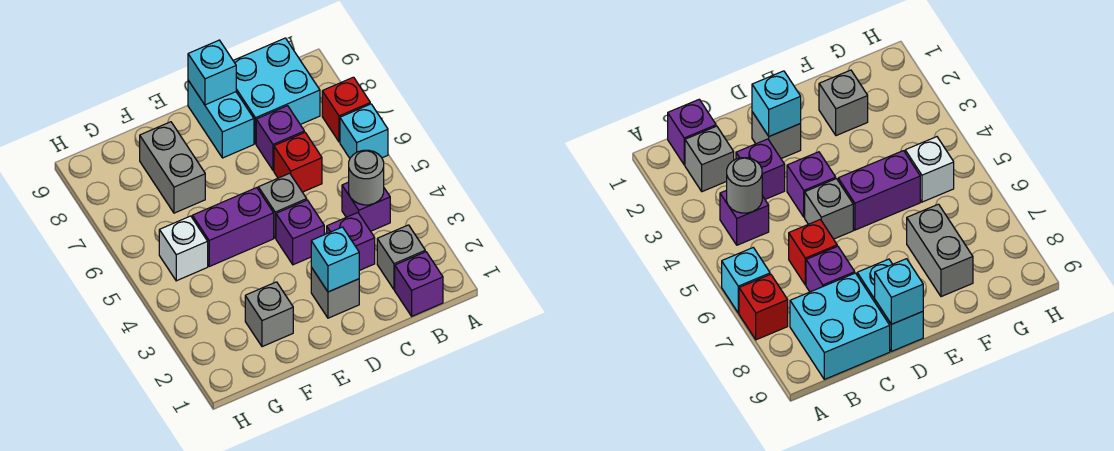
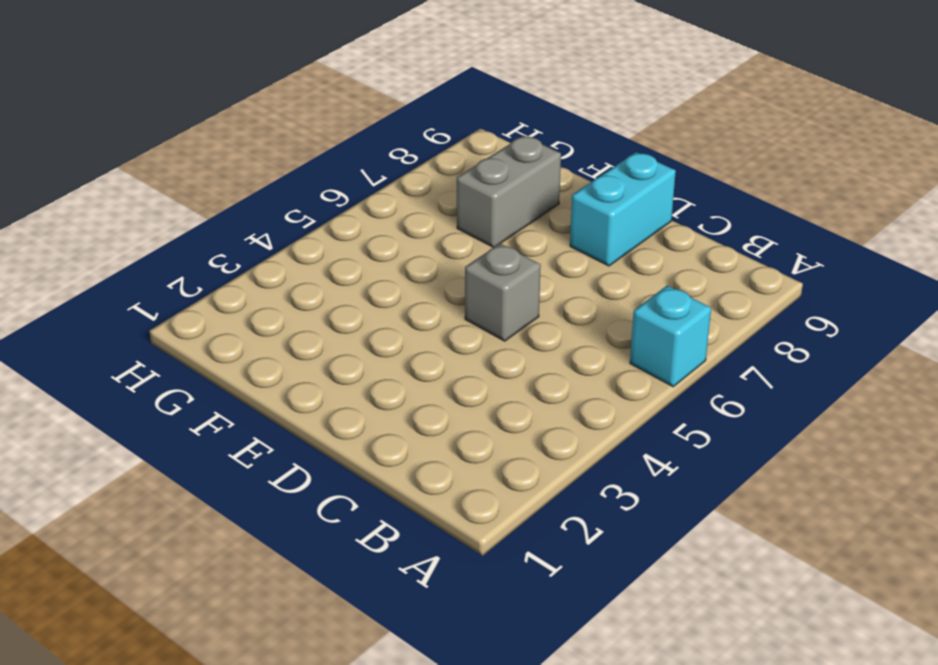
none -> red 1x1 brick [322,77,370,142]
none -> purple 1x1 brick [395,252,443,316]
none -> grey 1x1 brick [377,225,425,290]

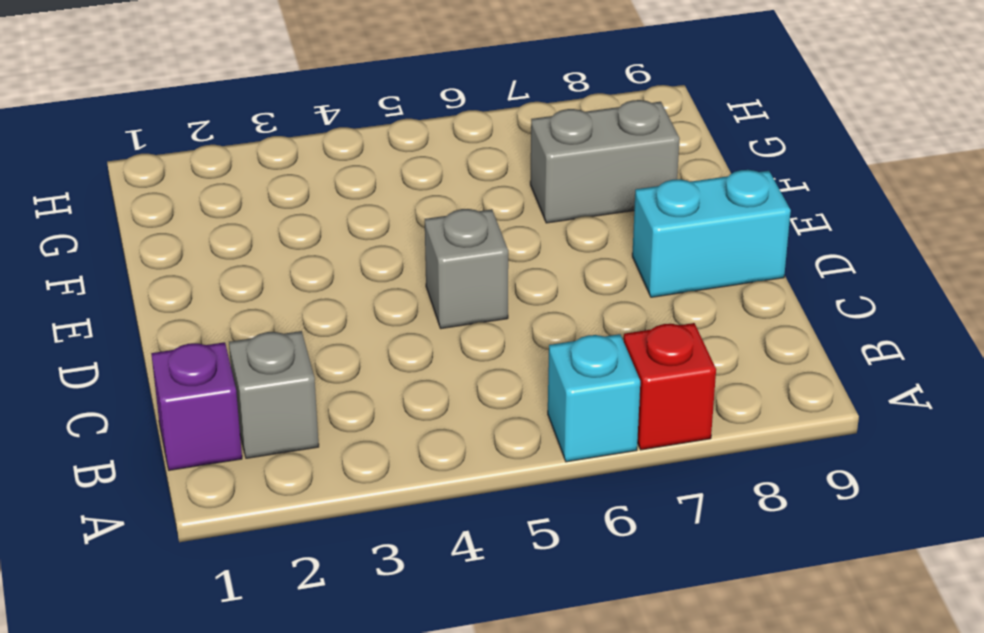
none -> purple 1x1 brick [342,182,390,231]
none -> cyan 2x2 brick [233,38,320,144]
none -> purple 1x1 brick [327,213,375,271]

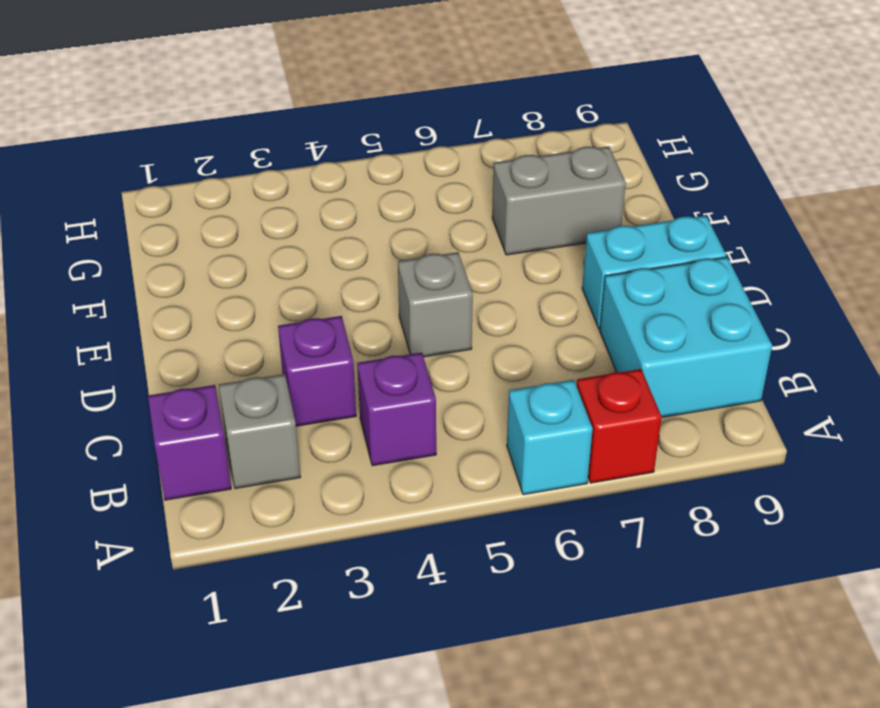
none -> red 1x1 brick [274,132,322,192]
none -> purple 1x1 brick [256,106,304,170]
none -> grey 1x1 brick [311,267,359,318]

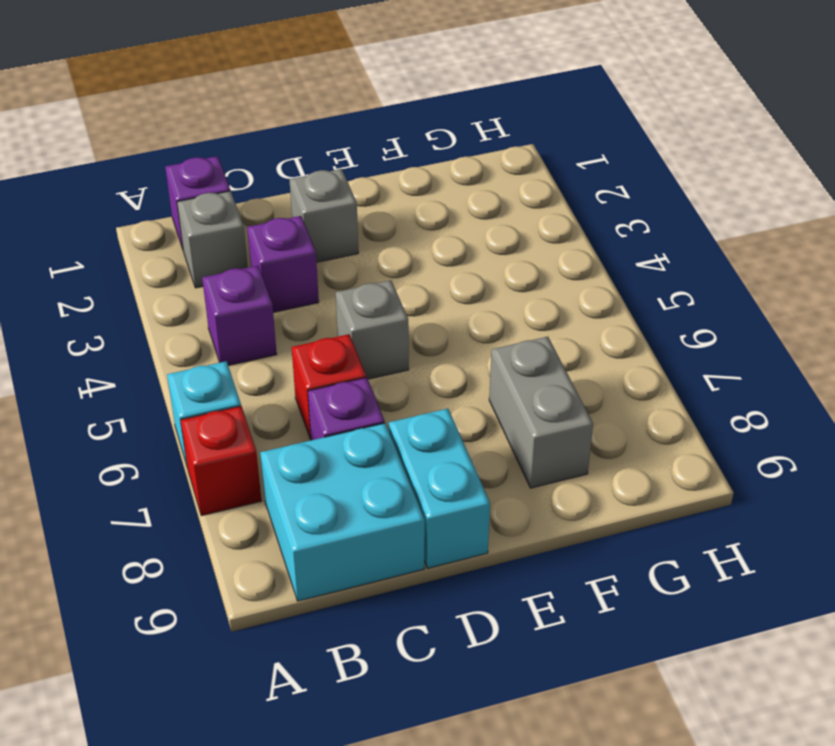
none -> purple 1x1 brick [276,200,324,265]
none -> purple 1x2 brick [192,188,274,266]
none -> grey 1x1 brick [245,282,293,347]

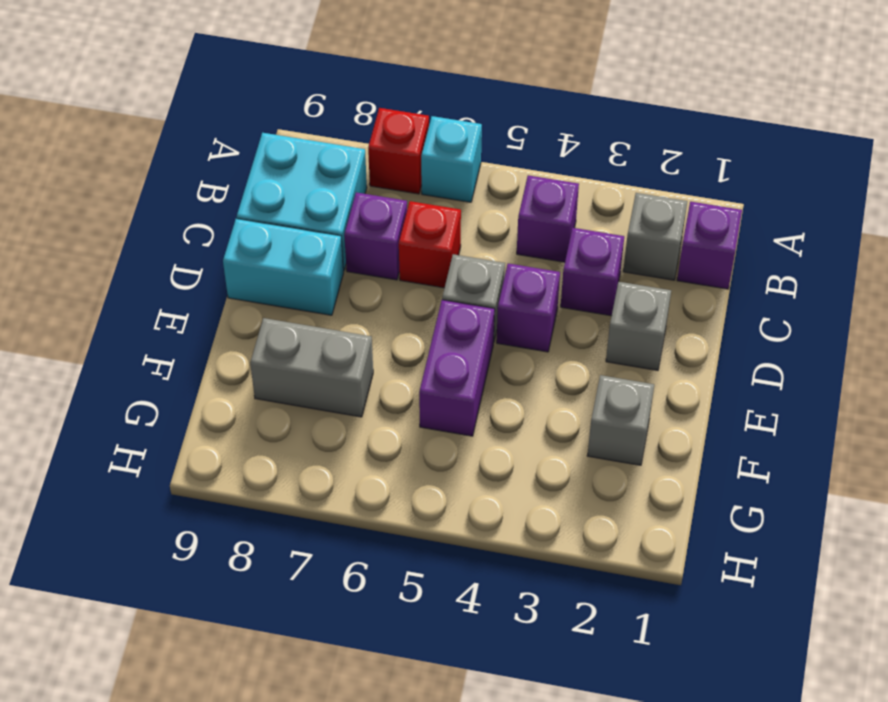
none -> white 1x1 brick [159,216,208,281]
none -> grey 1x1 round brick [349,150,384,205]
none -> cyan 1x1 brick [311,227,359,292]

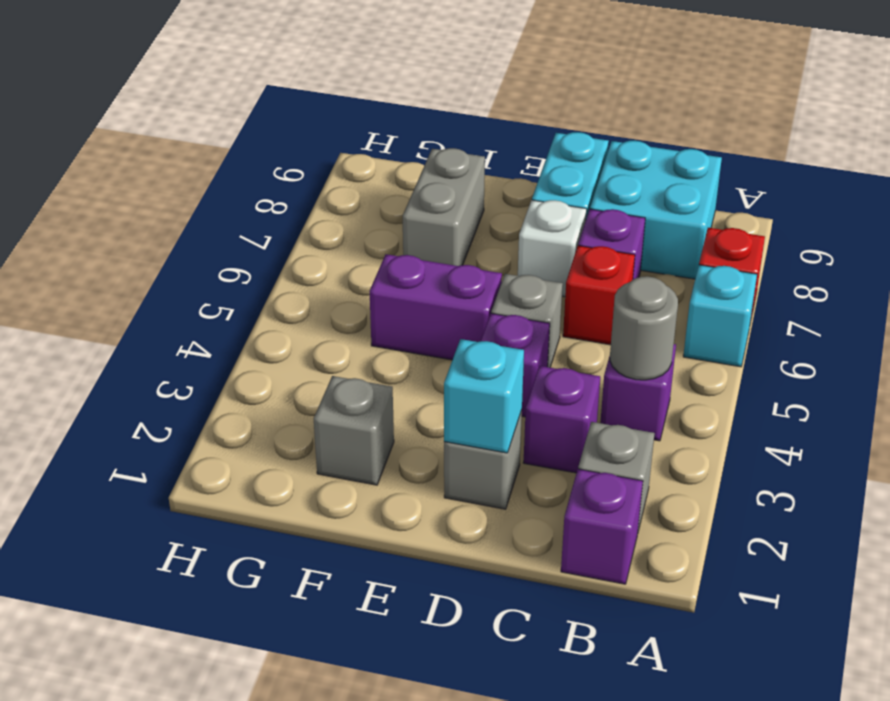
white 1x1 brick [518,200,587,297] -> white 1x1 brick moved to [159,216,208,281]
none -> cyan 1x1 brick [188,40,236,105]

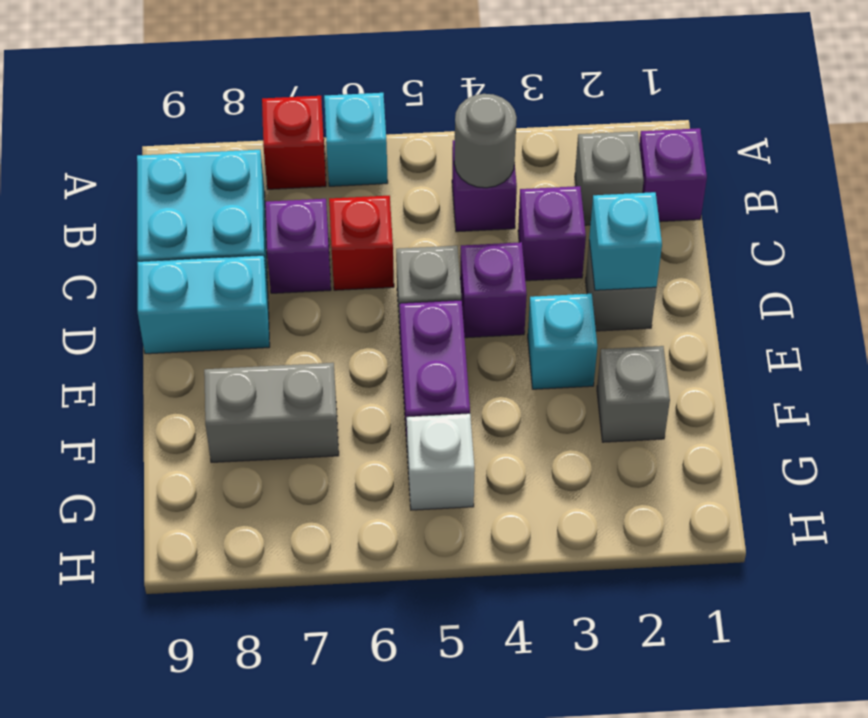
cyan 1x1 brick [528,294,597,389] -> cyan 1x1 brick moved to [188,40,236,105]

